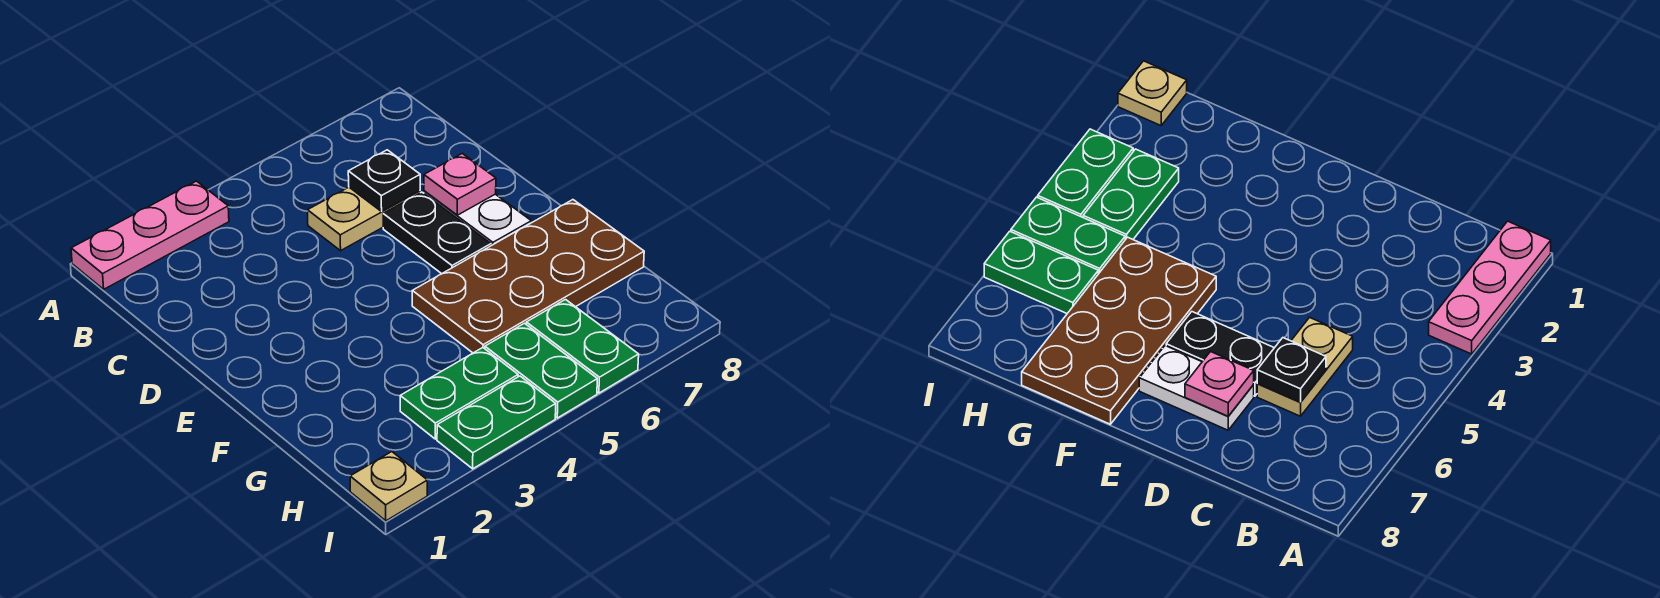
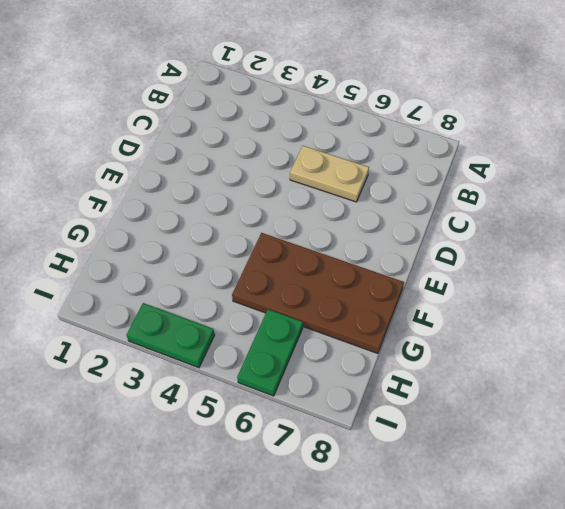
none -> pink 1x3 plate [71,181,229,289]
none -> black 1x2 plate [383,192,491,274]
none -> white 1x2 plate [424,191,531,246]

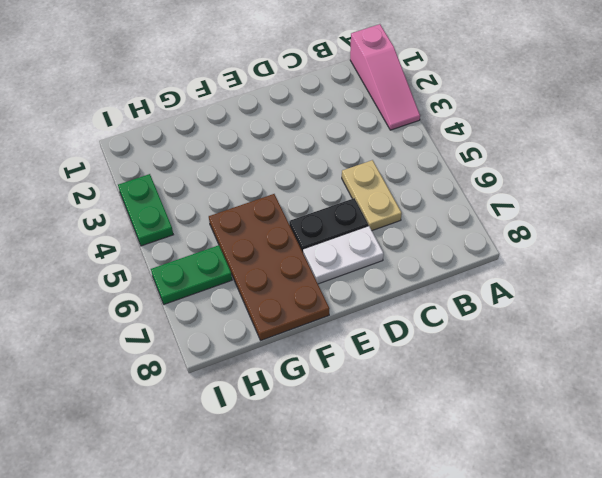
pink 1x3 slope [350,24,420,130] -> pink 1x3 plate [71,181,229,289]
none -> green 1x2 plate [400,348,518,439]
none -> green 1x2 plate [485,323,597,418]
none -> tan 1x1 plate [350,452,427,521]

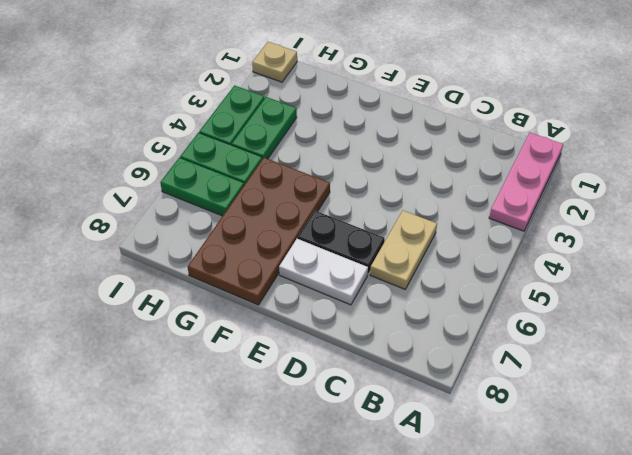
none -> black 1x1 plate [348,150,420,211]
none -> pink 1x1 plate [424,153,496,215]

